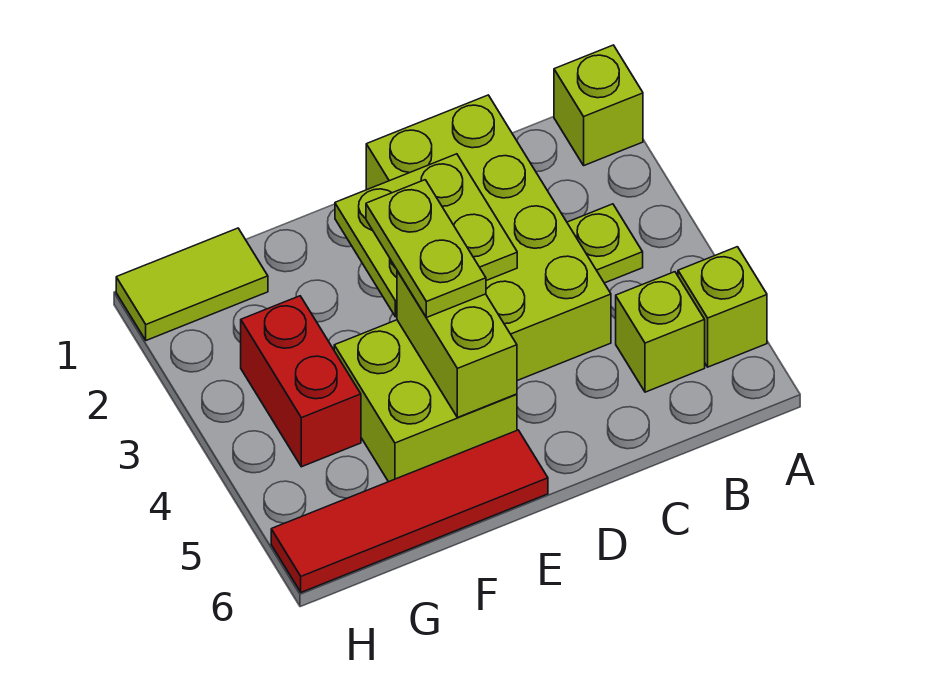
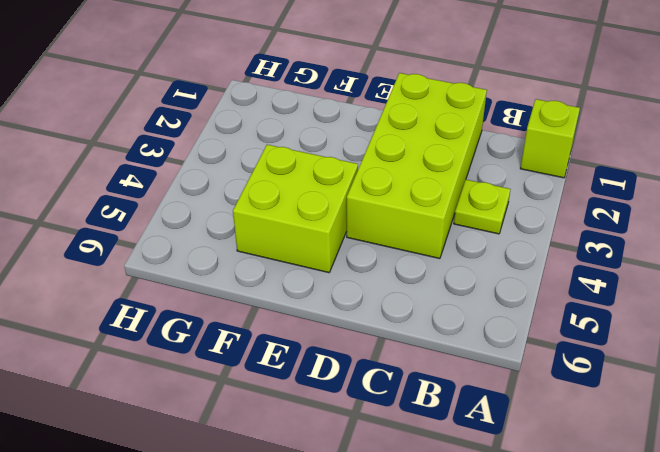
none -> lime 1x1 brick [678,247,767,367]
none -> lime 1x1 brick [616,272,705,392]
none -> red 1x4 tile [271,430,548,592]

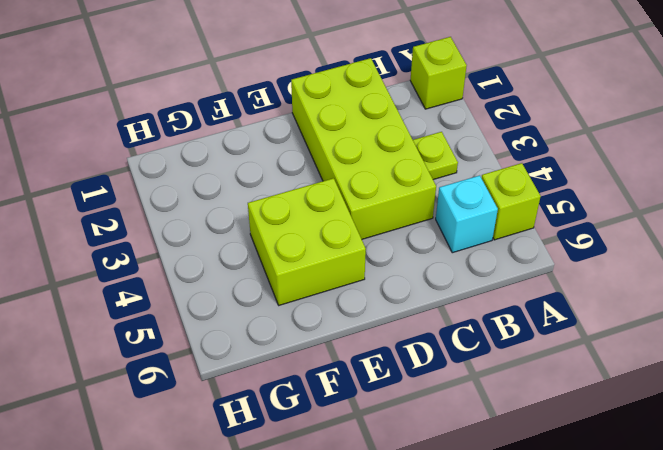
cyan 1x1 brick [436,175,498,253] -> lime 1x1 brick [616,272,705,392]
none -> red 1x4 tile [271,430,548,592]
none -> lime 1x2 tile [116,228,268,340]
none -> red 1x2 brick [241,296,361,467]

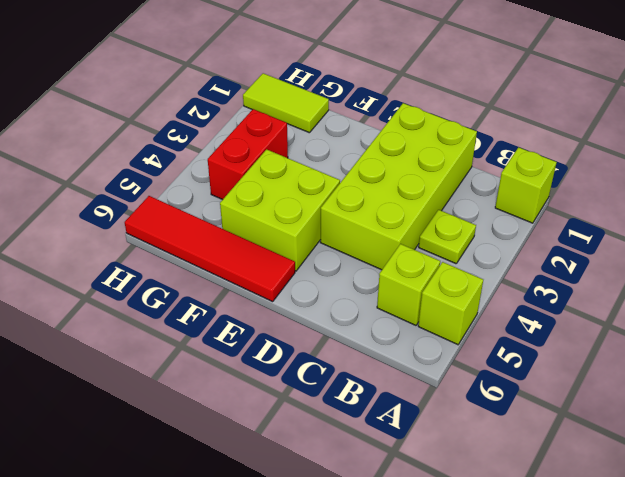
none -> lime 2x2 plate [335,154,517,317]
none -> lime 1x2 brick [397,271,517,418]
none -> lime 1x2 plate [366,180,486,318]

